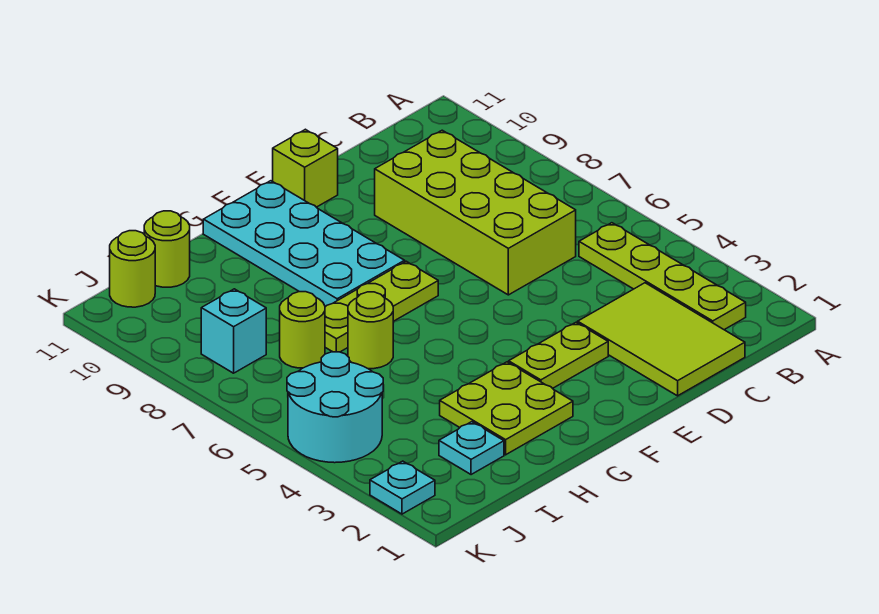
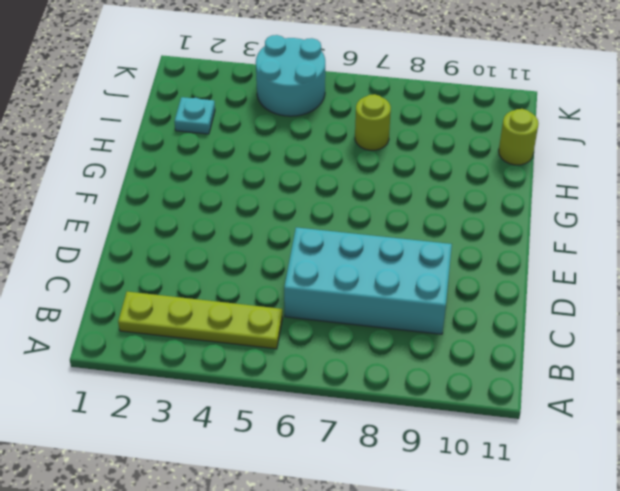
cyan 2x4 brick [284,227,452,334] -> lime 2x4 brick [375,130,576,295]
none -> lime 2x3 tile [578,283,745,396]
none -> lime 1x2 plate [509,322,608,388]
none -> lime 1x1 brick [273,129,338,207]

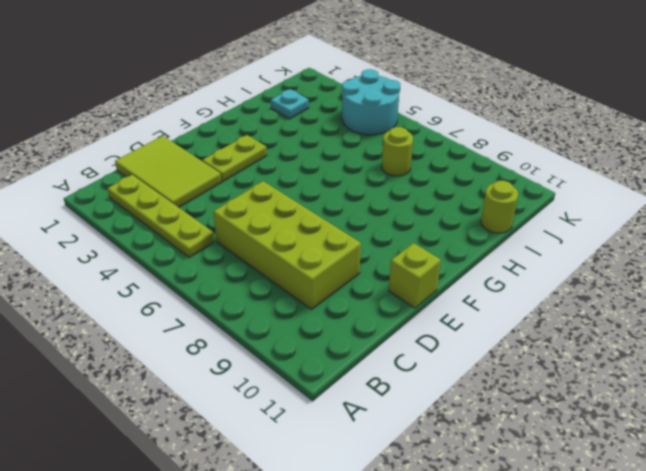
none -> lime 1x3 plate [325,261,438,352]
none -> cyan 2x4 plate [203,181,405,307]
none -> lime 2x2 plate [440,362,573,455]

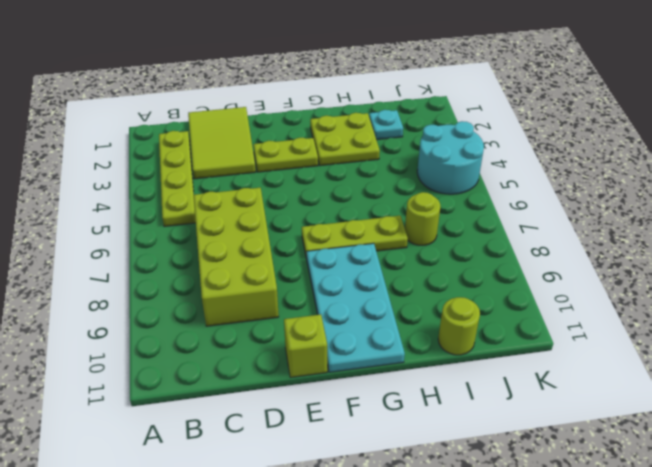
none -> lime 1x1 round brick [348,292,393,369]
none -> cyan 1x1 brick [201,289,266,373]
none -> lime 1x1 round brick [110,231,155,307]

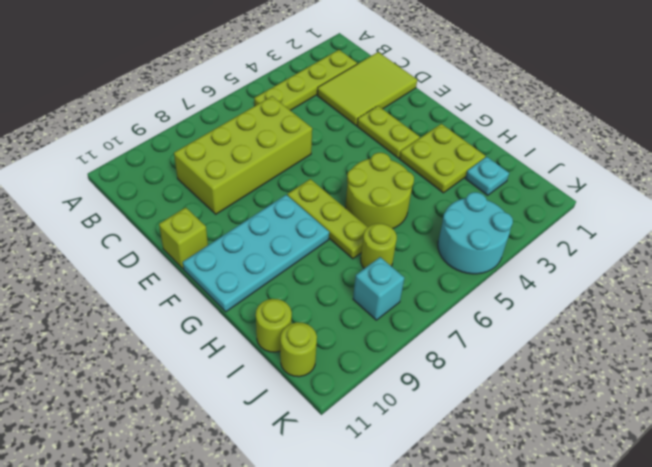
lime 2x2 round brick [346,153,414,229] -> lime 1x1 round brick [348,292,393,369]
none -> cyan 1x1 plate [370,461,435,514]

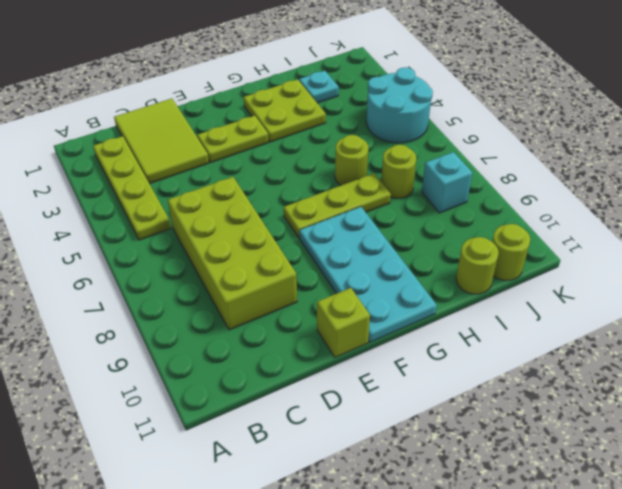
none -> cyan 1x1 plate [370,461,435,514]

